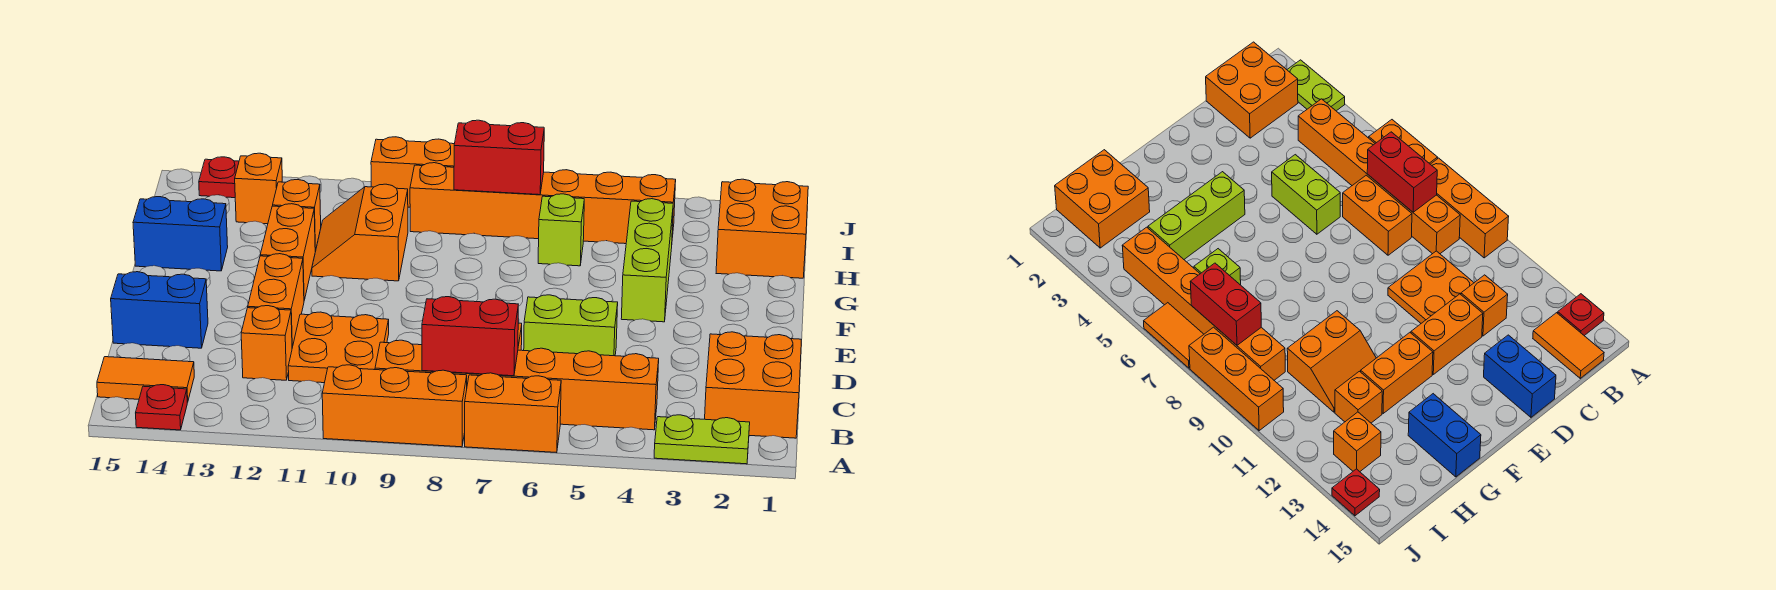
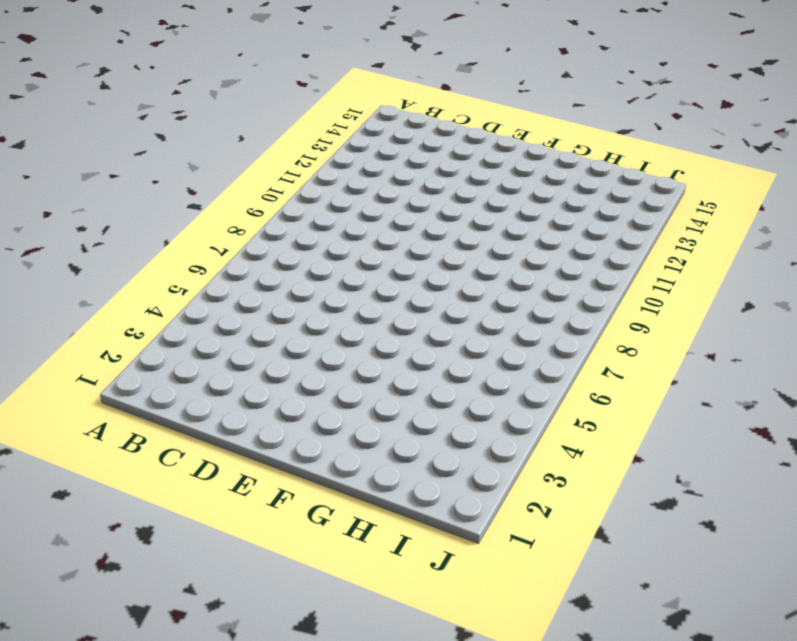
none -> lime 1x2 plate [654,415,750,464]
none -> orange 1x2 brick [465,373,561,453]
none -> orange 1x3 brick [322,365,467,447]

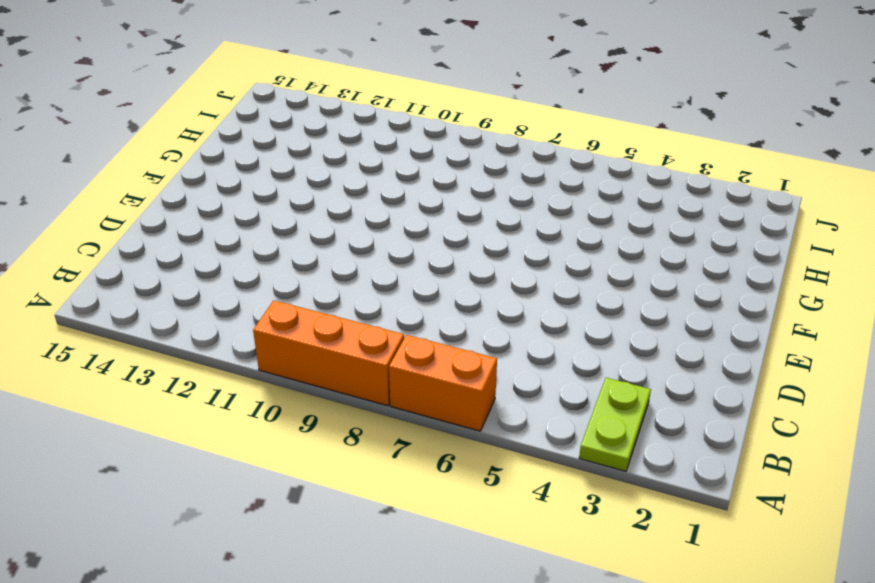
lime 1x2 plate [579,378,651,471] -> lime 1x2 plate turned to [654,415,750,464]
none -> red 1x1 plate [136,385,187,430]
none -> orange 2x2 brick [705,332,802,438]
none -> orange 1x6 brick [375,340,659,430]

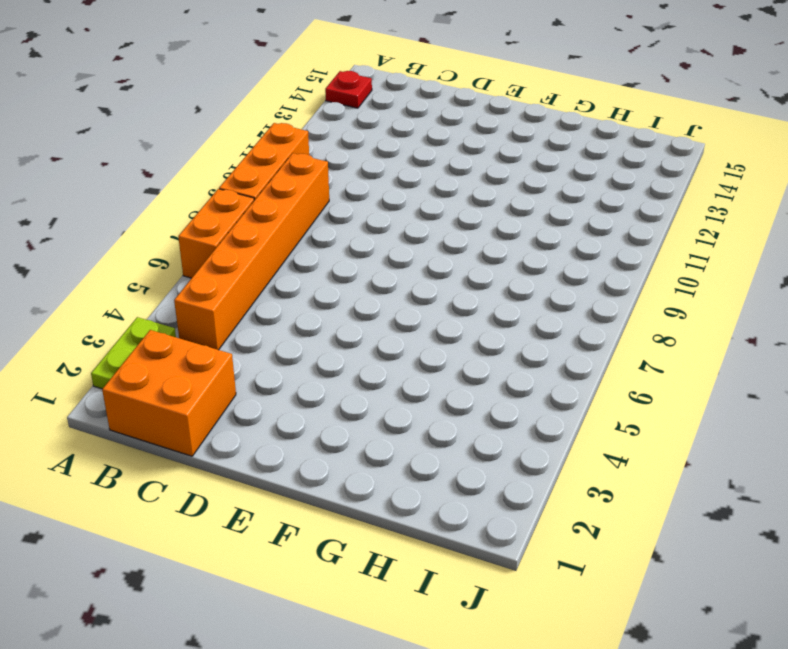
none -> orange 1x2 tile [97,357,194,402]
none -> orange 1x2 brick [1343,175,1412,255]
none -> orange 2x2 plate [288,312,389,383]

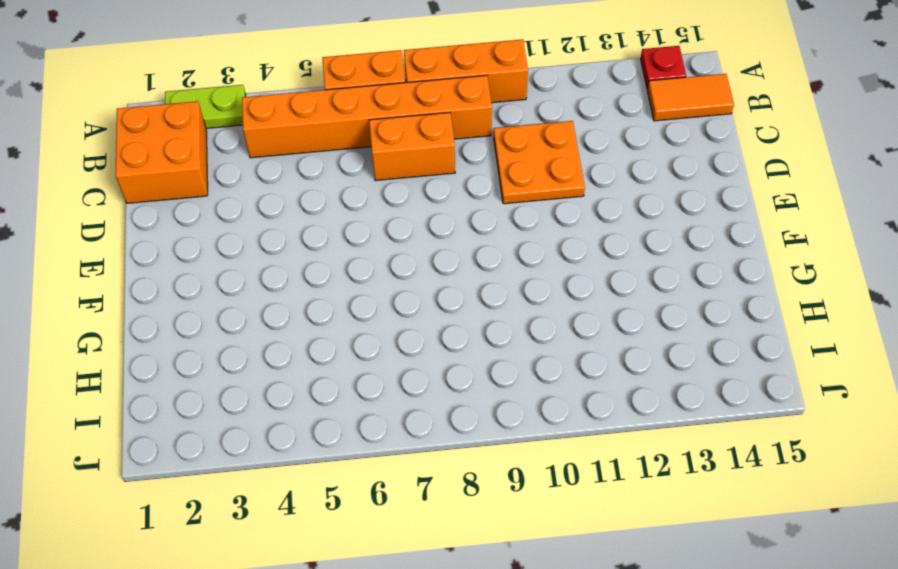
none -> orange 1x1 brick [241,306,292,380]
none -> lime 1x2 brick [524,295,618,356]
none -> orange 1x2 brick [248,254,304,347]

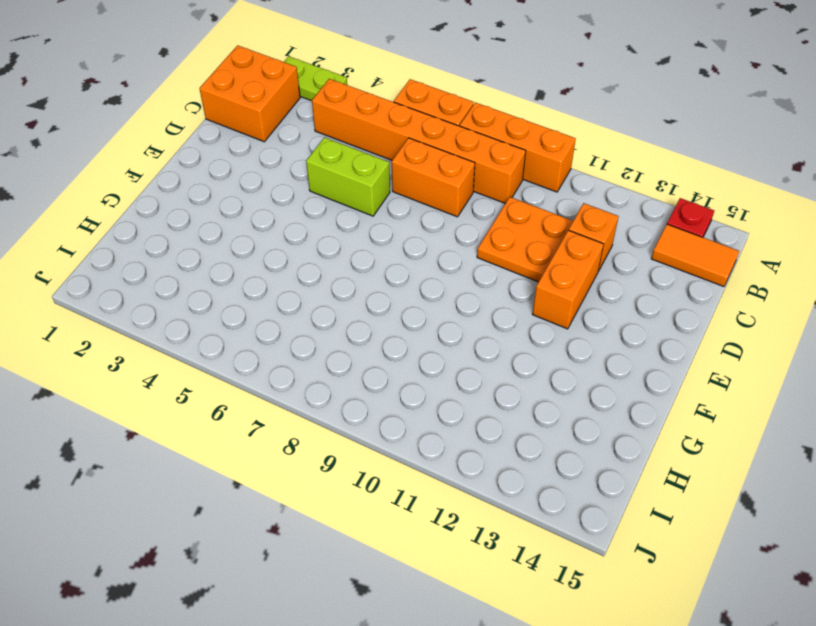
none -> blue 1x2 brick [111,272,208,348]
none -> lime 1x3 brick [621,199,673,322]
none -> orange 1x2 brick [260,204,315,300]

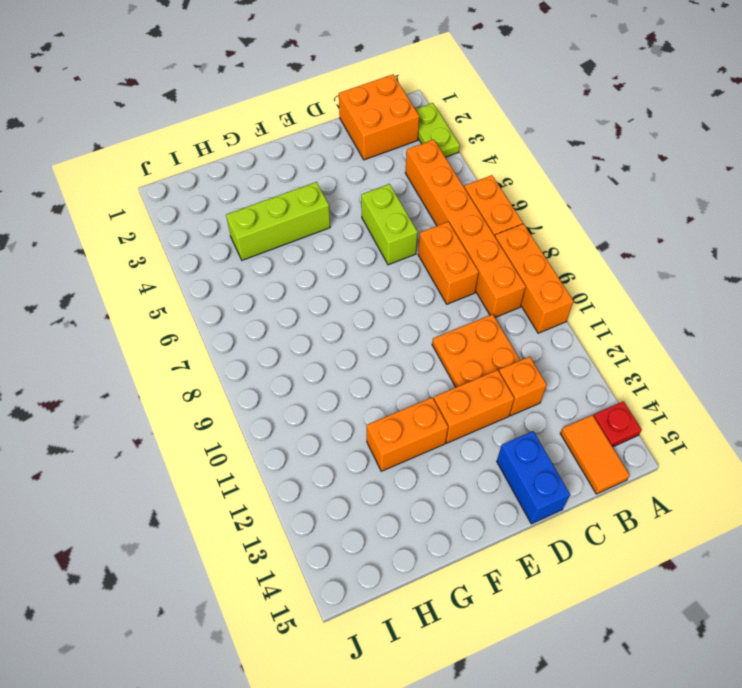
none -> orange 2x2 slope [312,184,408,281]
none -> blue 1x2 brick [133,197,228,271]
none -> orange 2x2 brick [716,179,808,278]

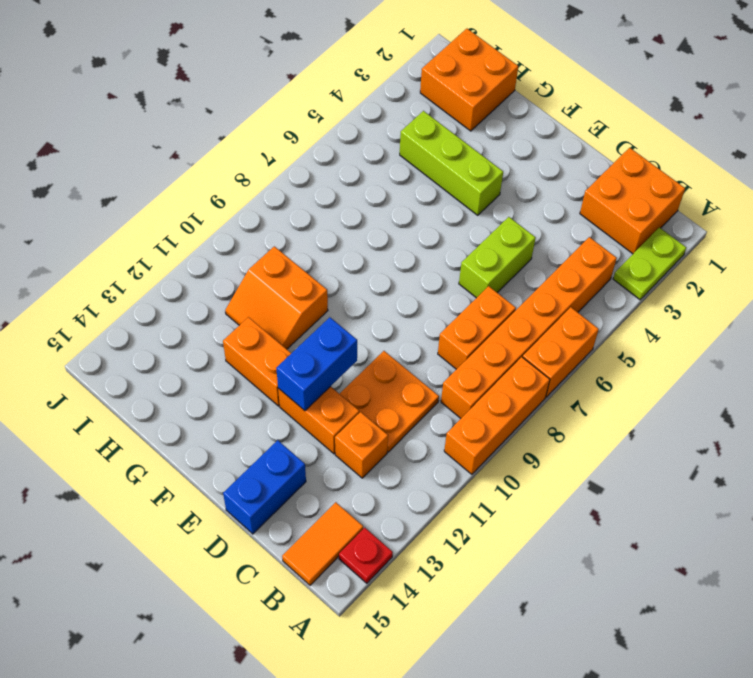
blue 1x2 brick [276,317,357,411] -> blue 1x2 brick moved to [133,197,228,271]
none -> lime 1x1 brick [538,194,584,266]
none -> orange 1x1 brick [273,180,321,251]
none -> orange 1x6 brick [410,163,676,244]

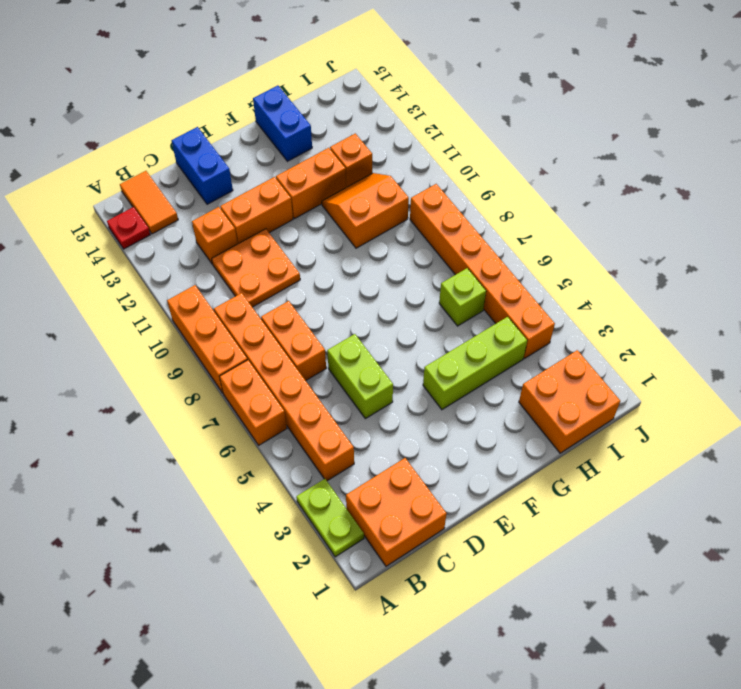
none -> orange 1x1 brick [235,153,282,224]
none -> orange 1x2 tile [1144,303,1204,368]
none -> orange 1x3 brick [371,137,454,207]

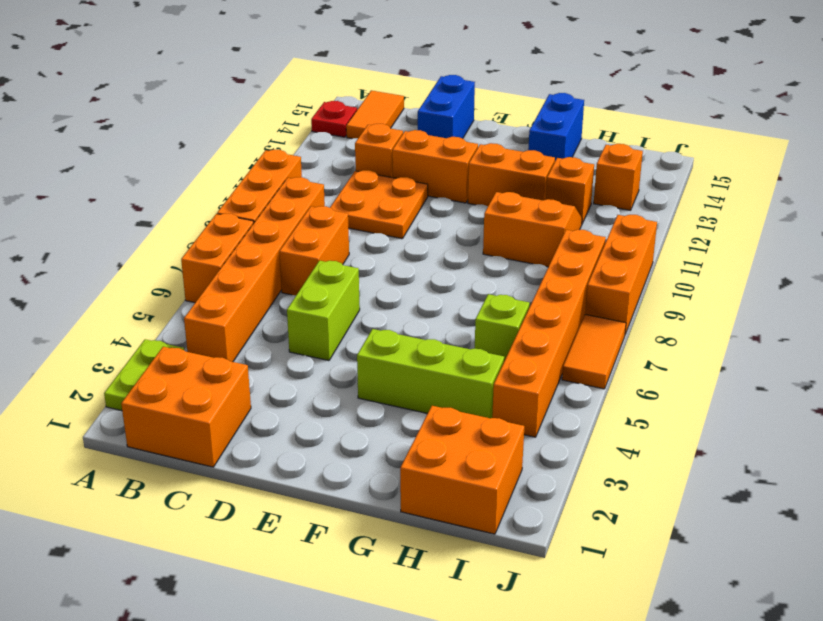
none -> red 1x1 plate [199,157,239,198]
none -> red 1x2 brick [422,297,518,376]
none -> red 1x2 brick [454,120,544,195]

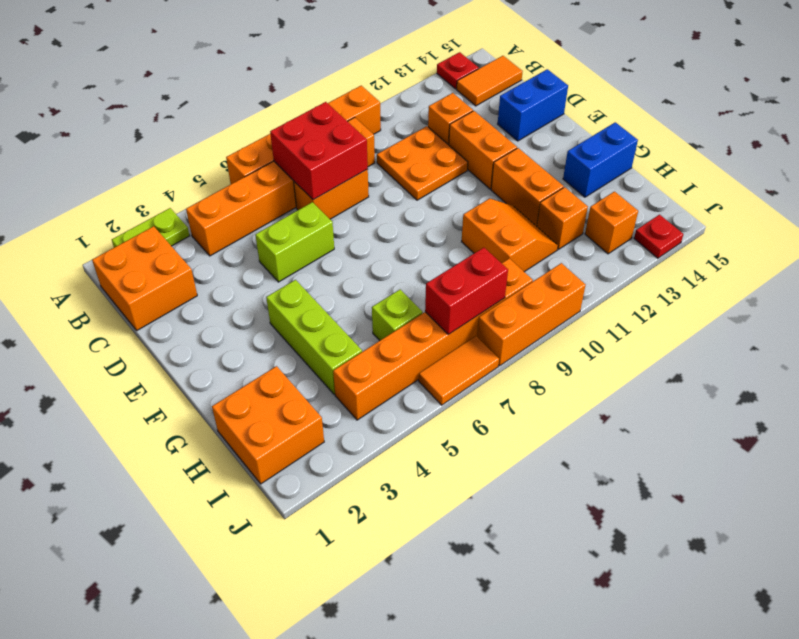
red 2x2 brick [270,102,368,200] -> red 1x2 brick [422,297,518,376]

